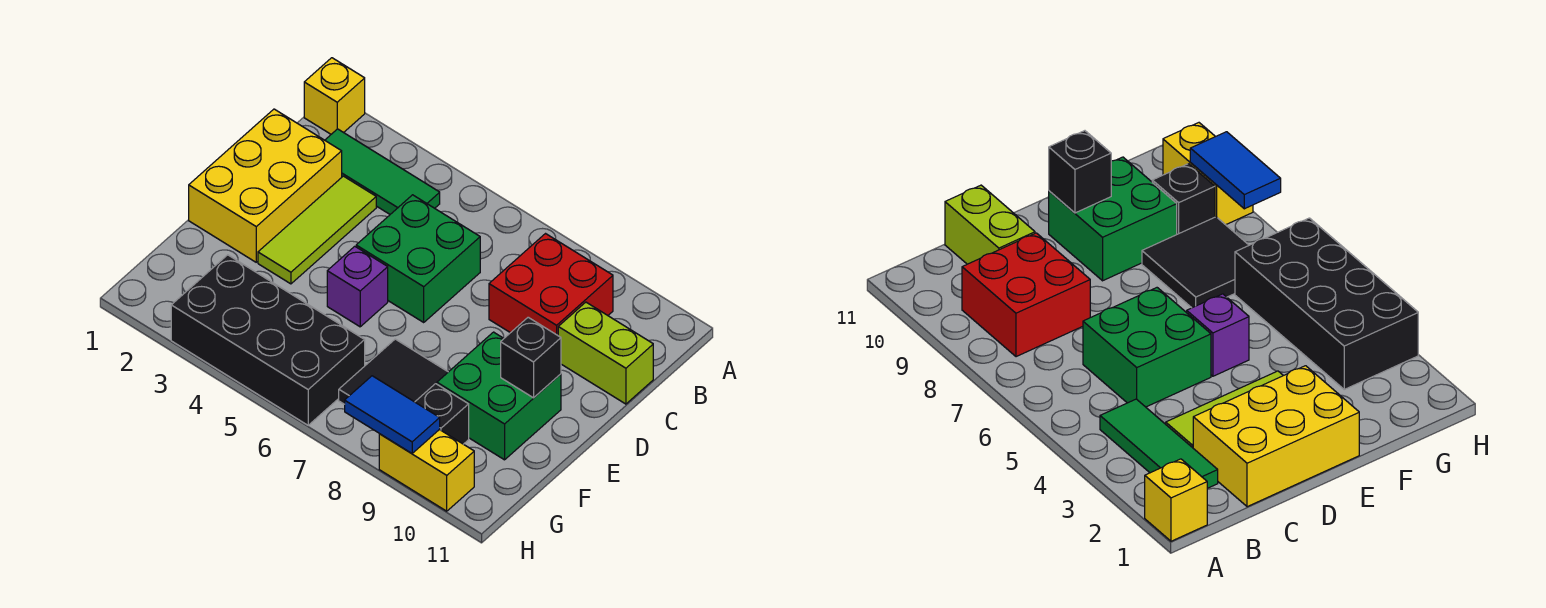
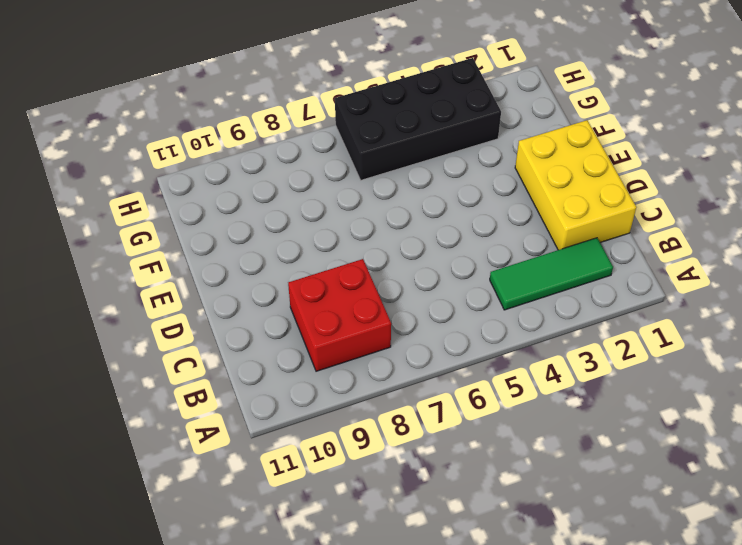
none -> yellow 1x1 brick [304,58,365,134]
none -> lime 1x3 tile [258,176,376,284]
none -> green 2x2 brick [356,195,480,322]

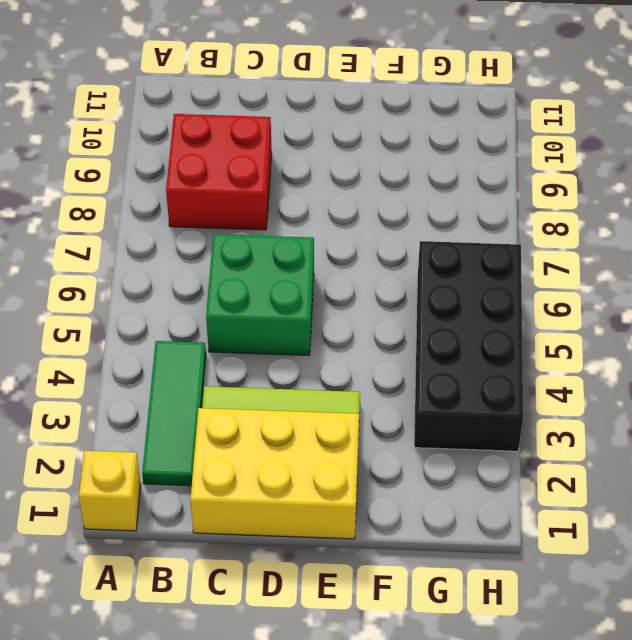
none -> lime 1x2 brick [558,302,653,404]
none -> purple 1x1 brick [327,246,388,327]
none -> green 2x2 brick [437,332,561,460]

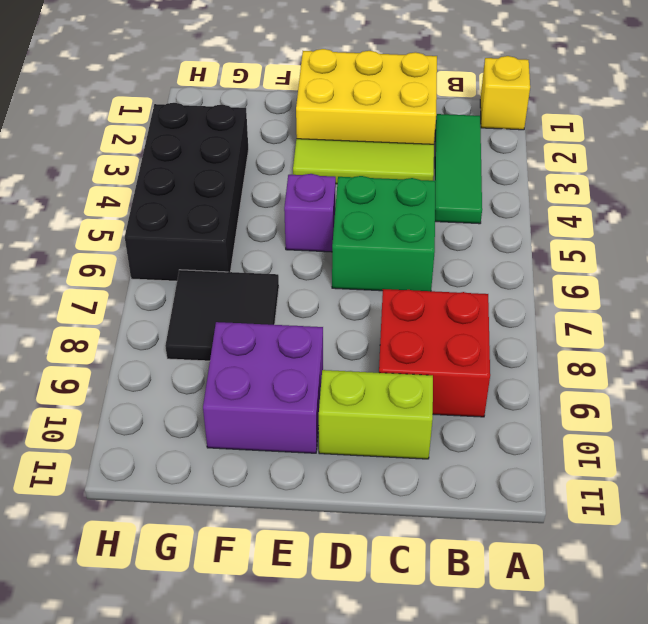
lime 1x2 brick [319,370,433,459] -> lime 1x2 brick turned to [558,302,653,404]
purple 2x2 brick [203,322,323,453] -> green 2x2 brick [437,332,561,460]
none -> black 1x1 brick [415,384,469,444]
none -> yellow 1x2 brick [379,429,474,511]
none -> black 1x1 brick [501,317,561,398]

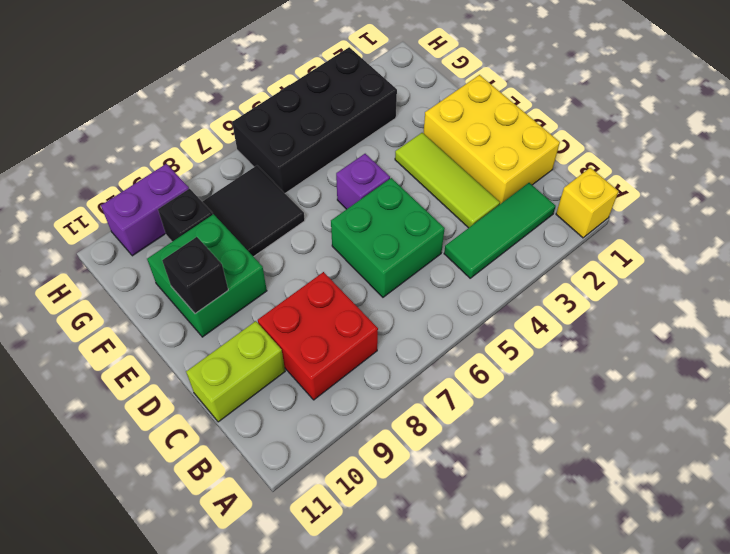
purple 1x2 brick [101,164,189,256] -> yellow 1x2 brick [379,429,474,511]
none -> blue 1x2 tile [345,376,440,453]

